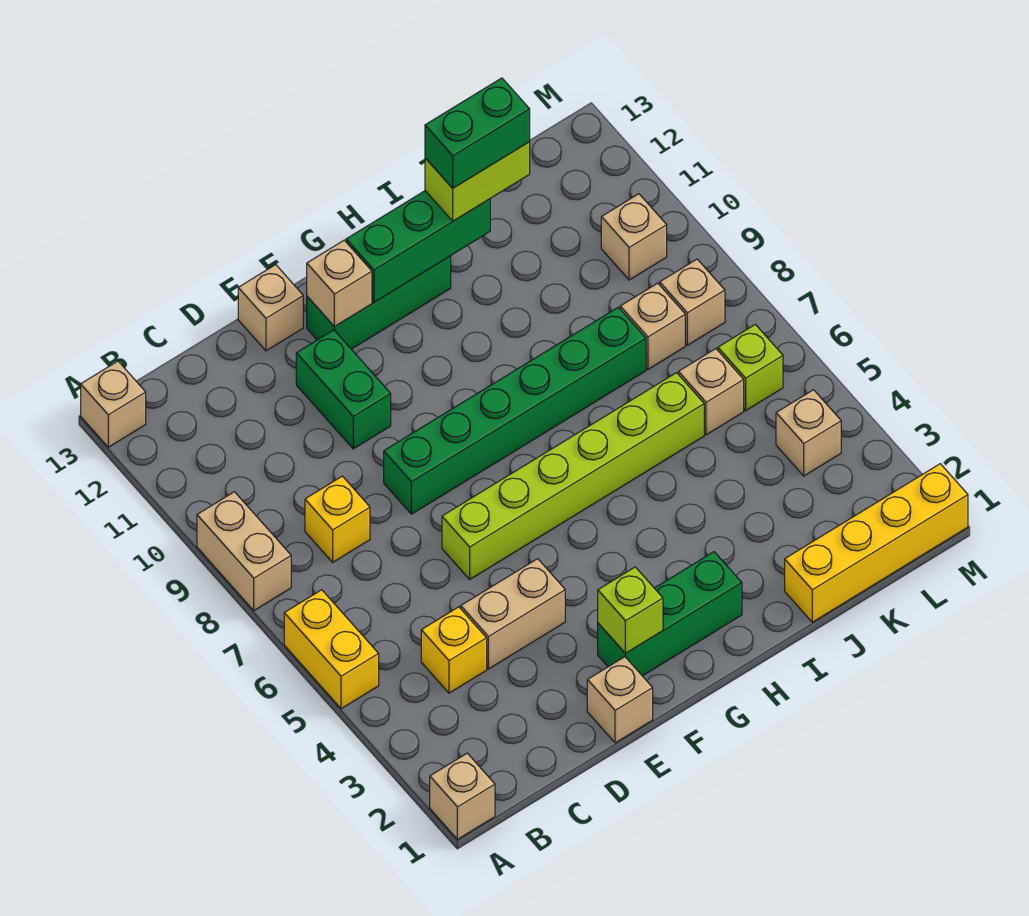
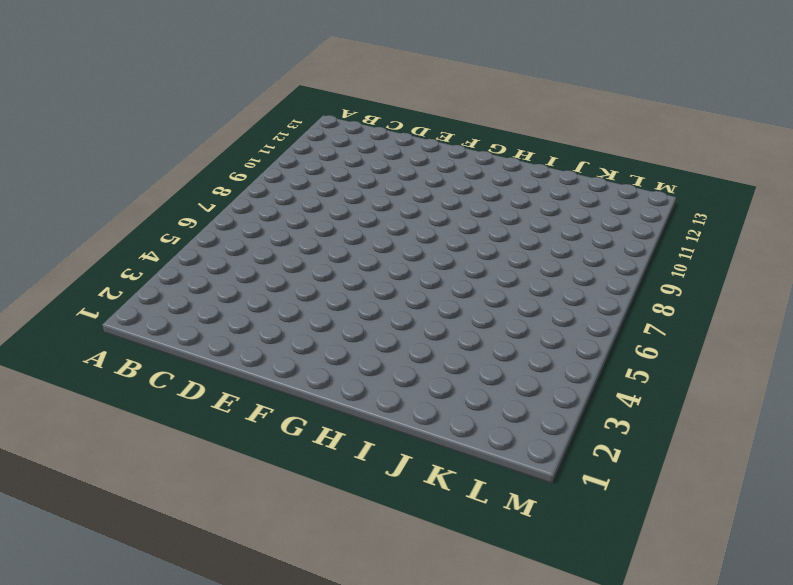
none -> tan 1x1 brick [430,753,495,839]
none -> yellow 1x2 brick [284,590,379,709]
none -> tan 1x2 brick [197,492,291,611]

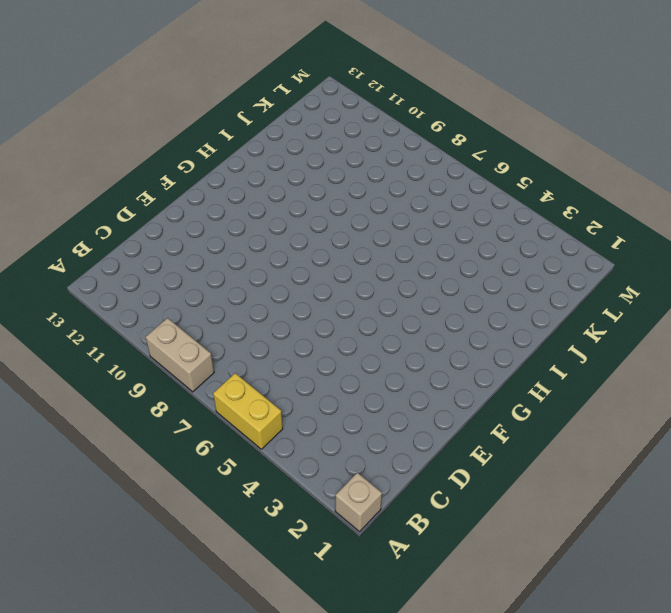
none -> tan 1x1 brick [81,361,146,447]
none -> yellow 1x1 brick [421,607,487,693]
none -> yellow 1x1 brick [305,476,370,562]

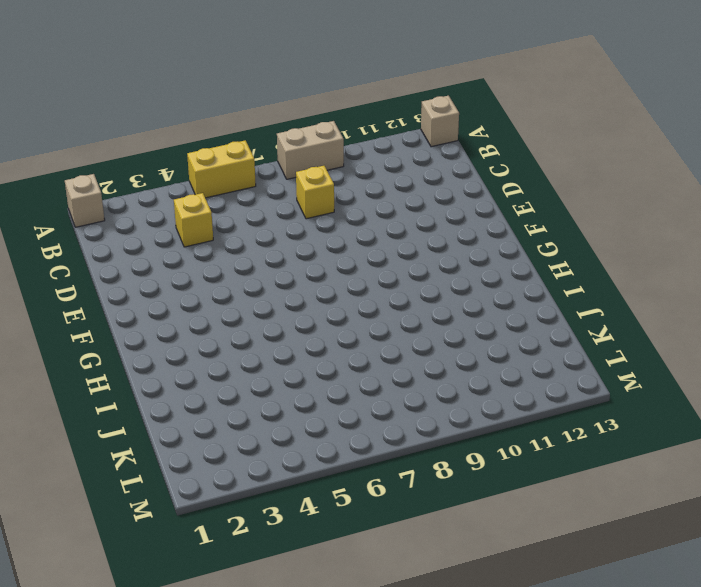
none -> tan 1x2 brick [461,559,565,669]
none -> tan 1x1 brick [587,657,653,743]
none -> lime 1x6 brick [442,373,704,579]

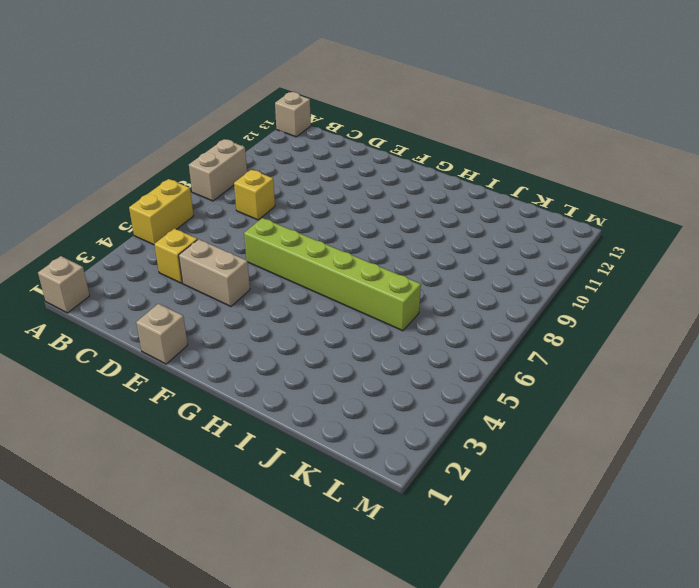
none -> green 1x6 brick [384,307,646,514]
none -> green 1x2 brick [296,330,391,449]
none -> tan 1x1 brick [238,265,303,351]

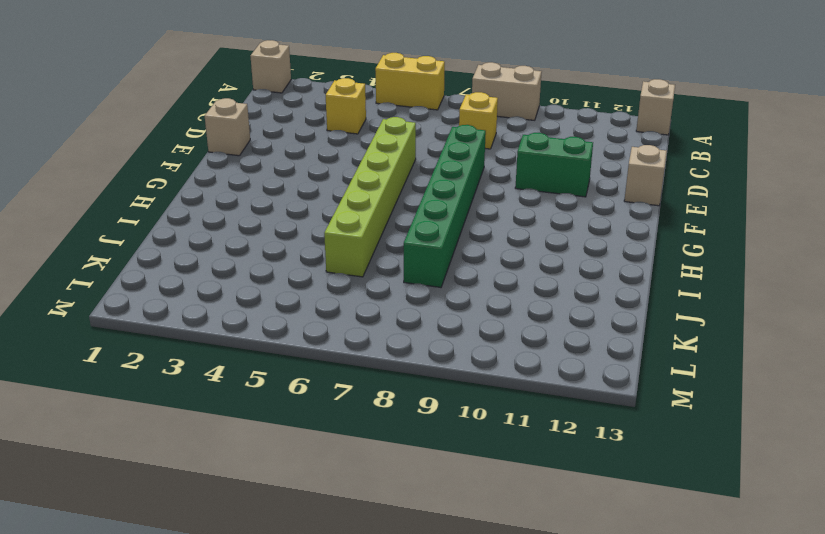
none -> tan 1x2 brick [461,559,565,669]
none -> green 1x3 brick [598,552,742,676]
none -> green 1x3 brick [307,256,451,349]

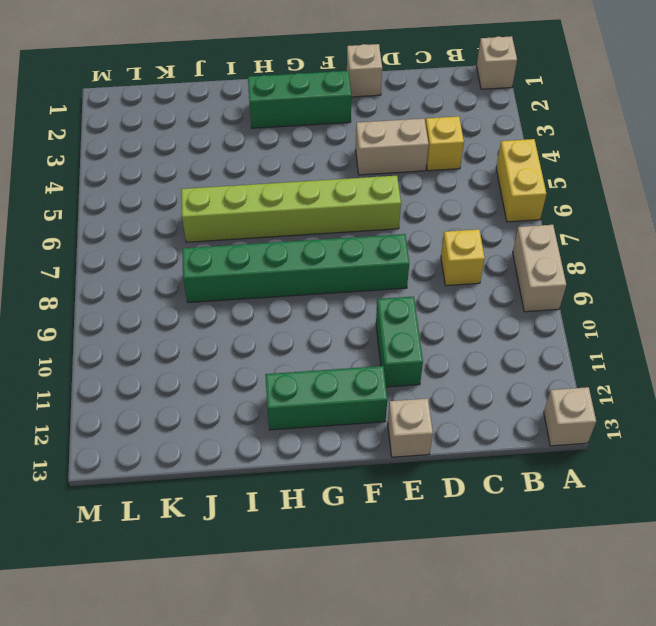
none -> yellow 1x4 brick [785,464,968,622]
none -> tan 1x1 brick [678,349,744,435]
none -> tan 1x1 brick [620,283,685,369]

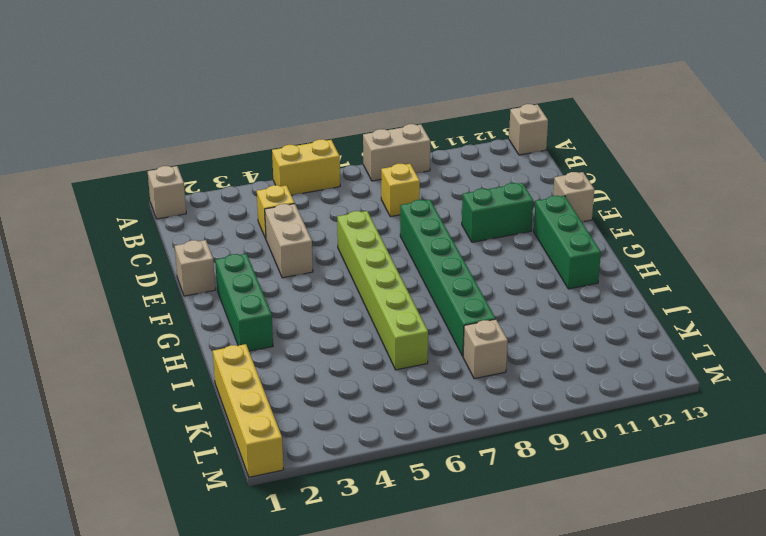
none -> tan 1x1 brick [678,349,744,435]
none -> tan 1x1 brick [776,390,841,476]
none -> lime 1x1 brick [718,324,783,411]

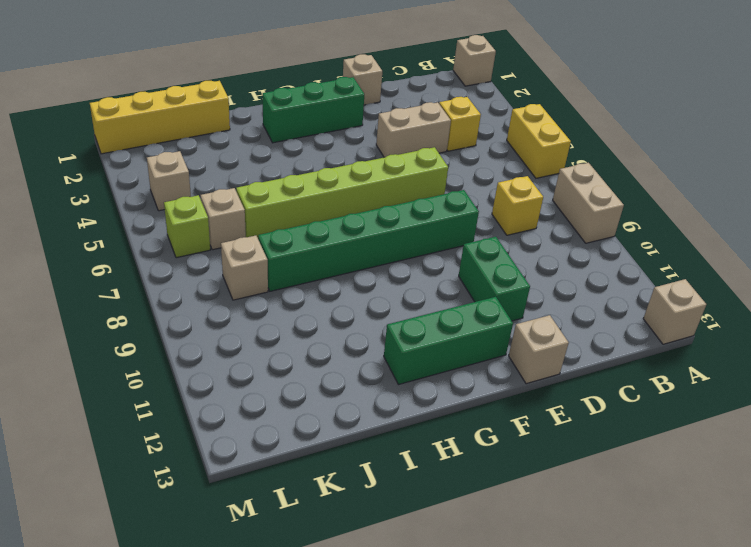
none -> tan 1x1 brick [660,259,725,345]
none -> tan 1x1 brick [601,194,667,280]
none -> lime 1x1 brick [598,567,663,653]

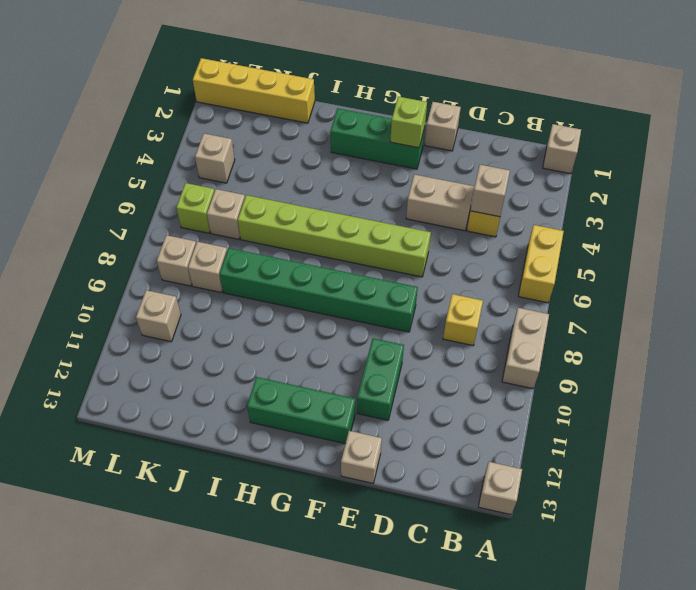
tan 1x1 brick [470,165,510,217] -> tan 1x1 brick moved to [307,240,372,327]
none -> green 1x3 brick [346,191,490,302]
none -> lime 1x2 brick [425,142,530,221]
none -> green 1x2 brick [425,78,530,188]

